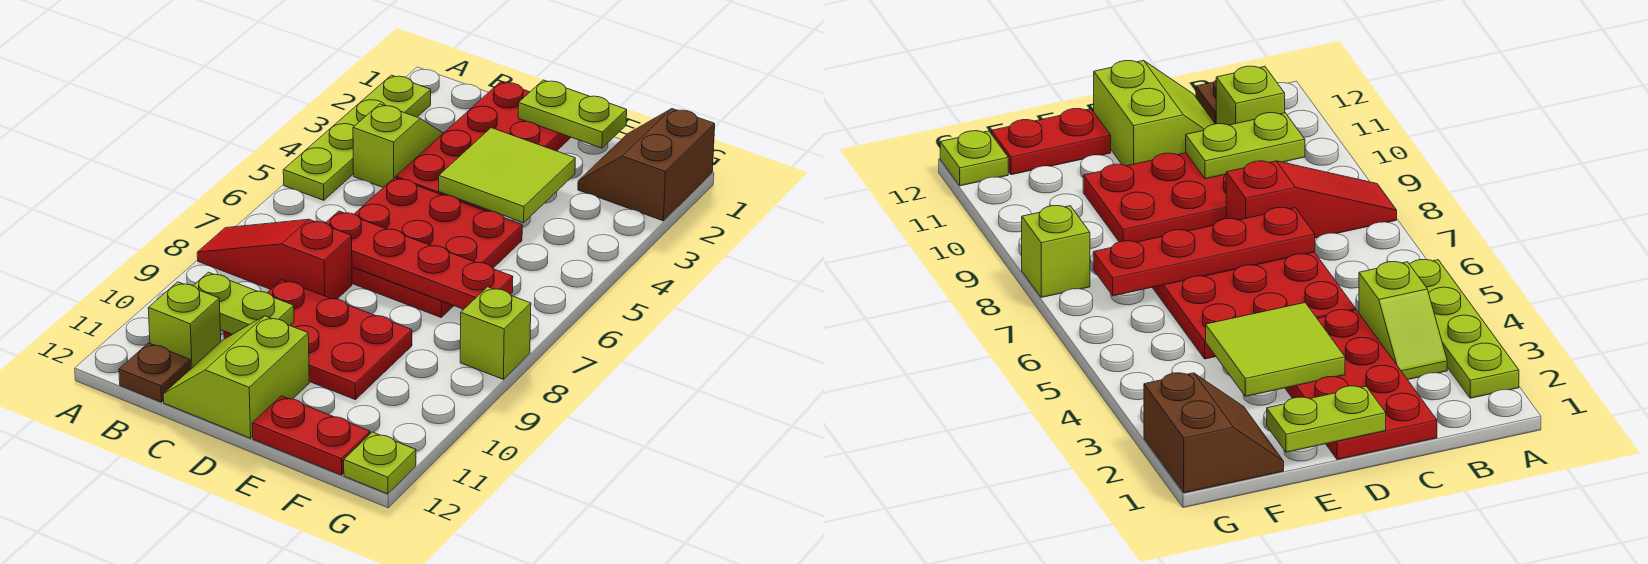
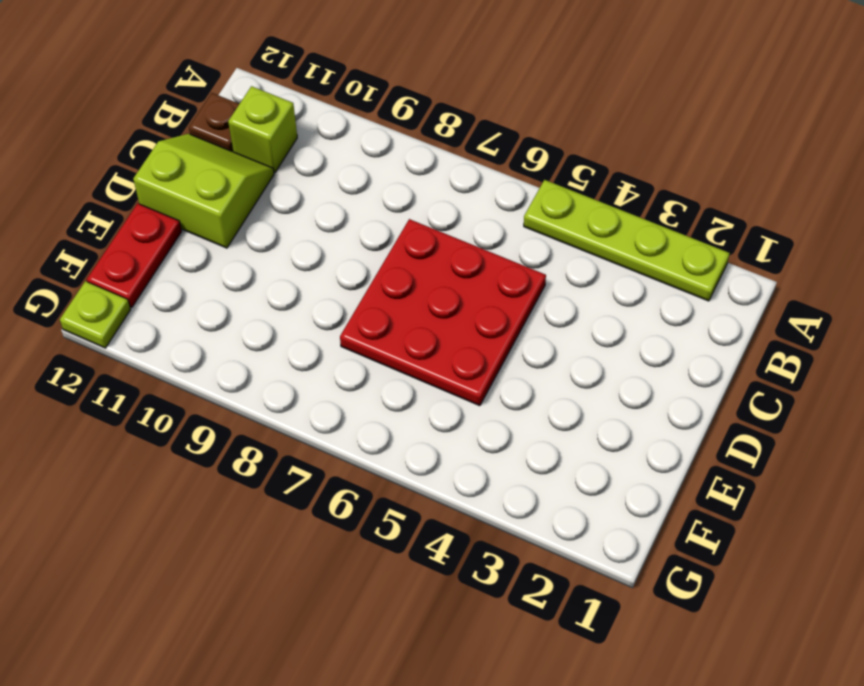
none -> red 1x3 slope [197,219,352,299]
none -> lime 1x2 slope [353,104,443,187]
none -> red 2x4 plate [396,82,571,211]

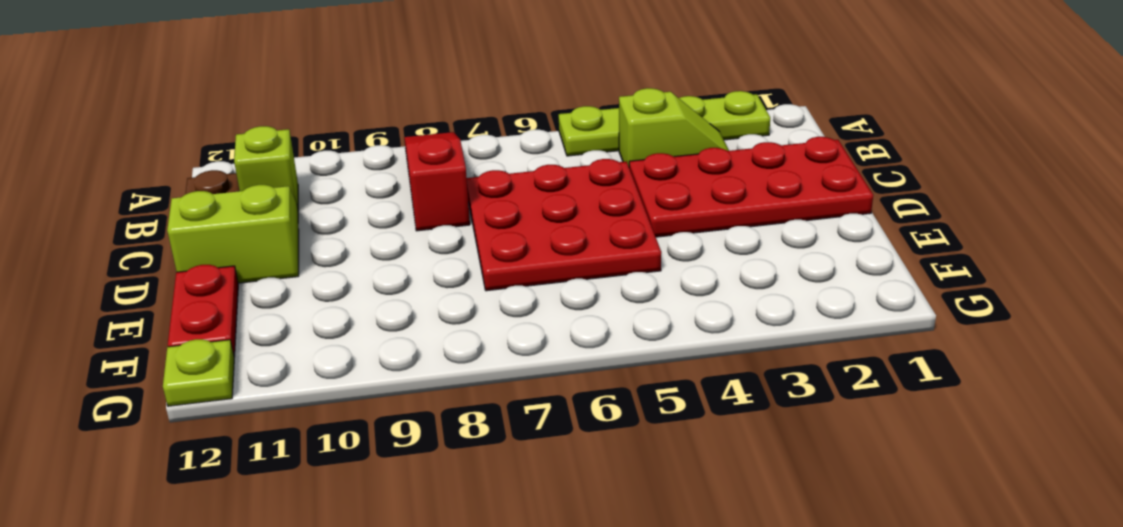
none -> red 2x3 plate [224,280,412,400]
none -> brown 2x2 slope [578,109,715,221]
none -> lime 1x1 brick [460,287,531,379]

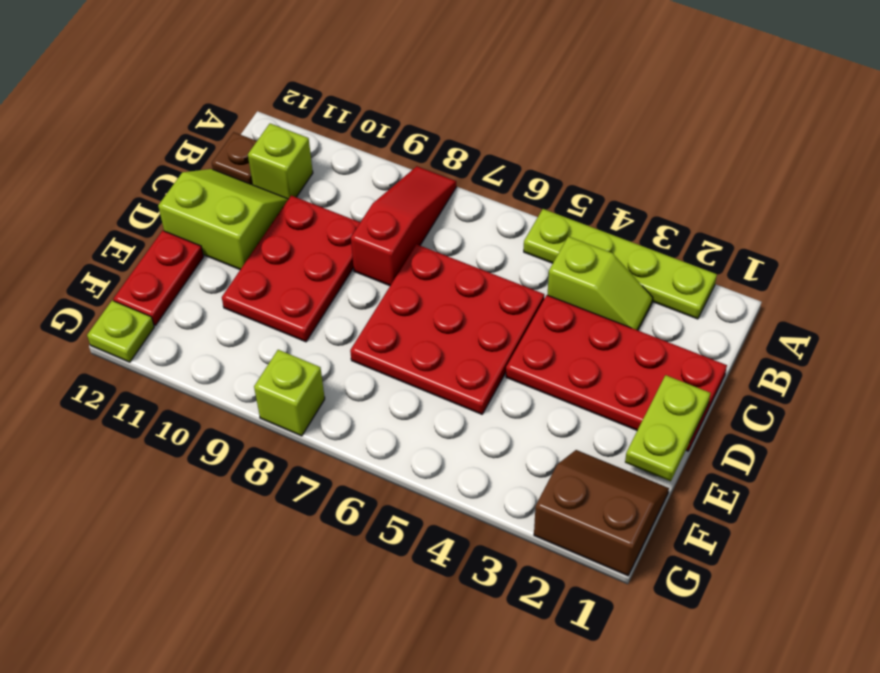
none -> lime 1x2 plate [193,272,294,334]
none -> red 1x4 plate [326,211,513,309]
none -> lime 2x2 tile [439,128,575,223]

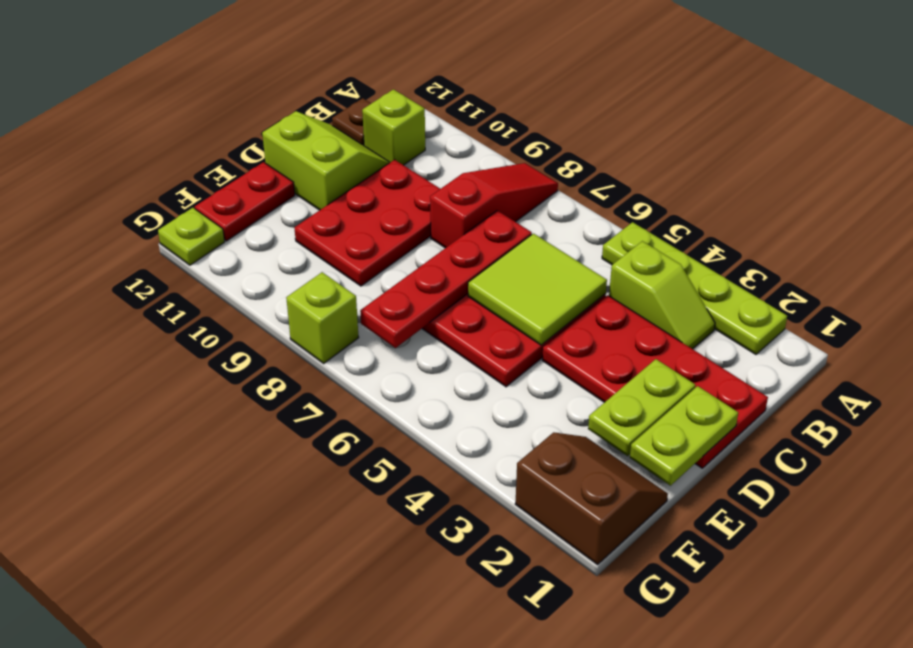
lime 2x2 tile [468,234,607,345] -> lime 2x2 tile moved to [439,128,575,223]
lime 1x2 plate [588,359,695,456] -> lime 1x2 plate moved to [193,272,294,334]

